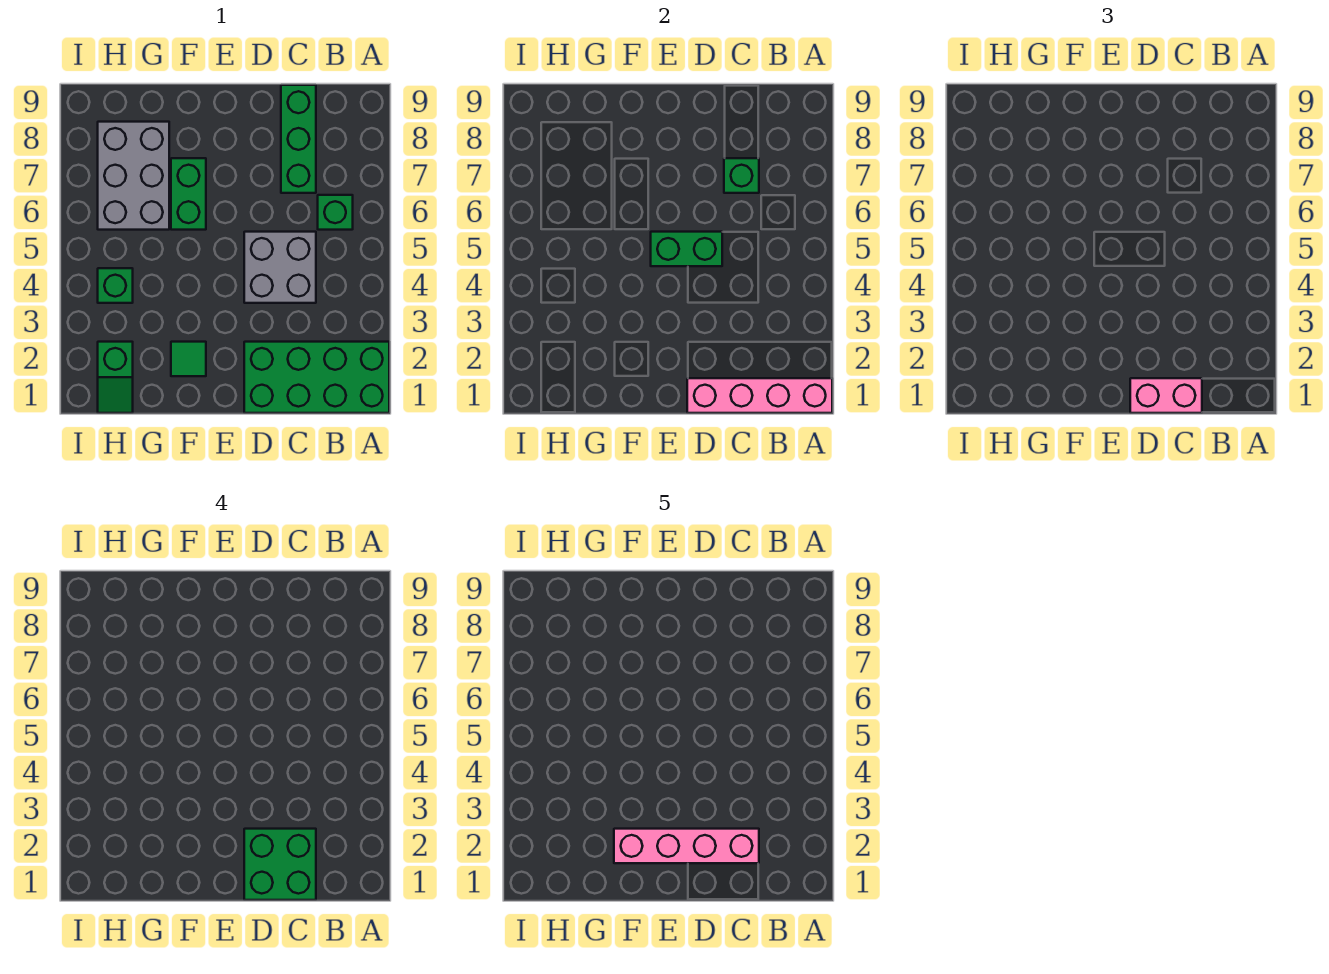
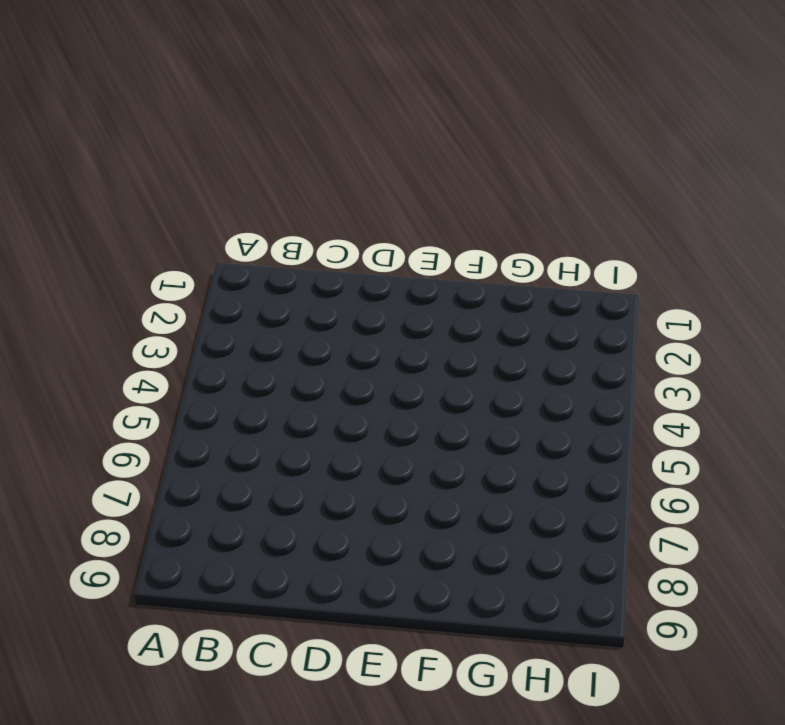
none -> green 2x4 brick [244,342,389,413]
none -> green 1x1 brick [318,195,353,230]
none -> grey 2x2 brick [244,232,316,303]

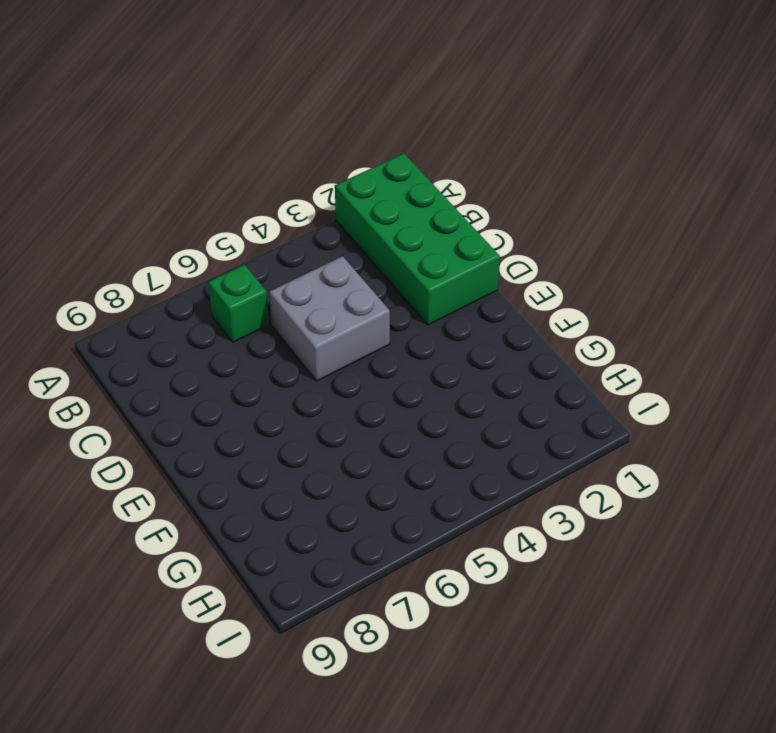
none -> green 1x3 brick [281,85,316,193]
none -> green 1x1 tile [171,342,206,376]
none -> green 1x2 brick [171,158,206,230]

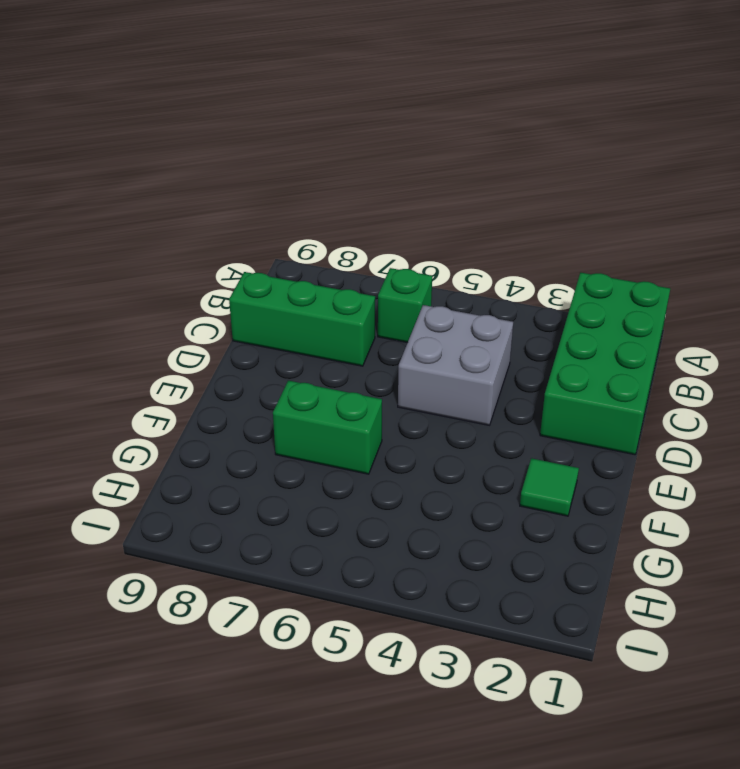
none -> grey 2x3 brick [98,122,169,230]
none -> green 1x2 slope [98,342,133,413]
none -> green 1x1 brick [98,268,133,303]

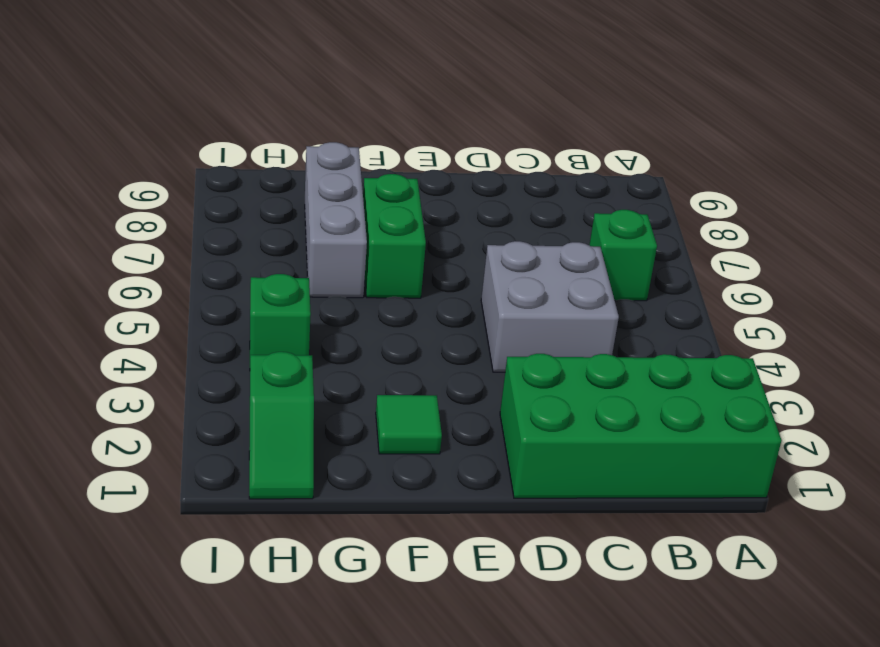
grey 1x3 brick [305,142,367,298] -> grey 2x3 brick [98,122,169,230]
none -> green 1x3 brick [281,85,316,193]
none -> pink 1x4 brick [687,378,832,413]
none -> green 1x1 brick [724,158,759,193]

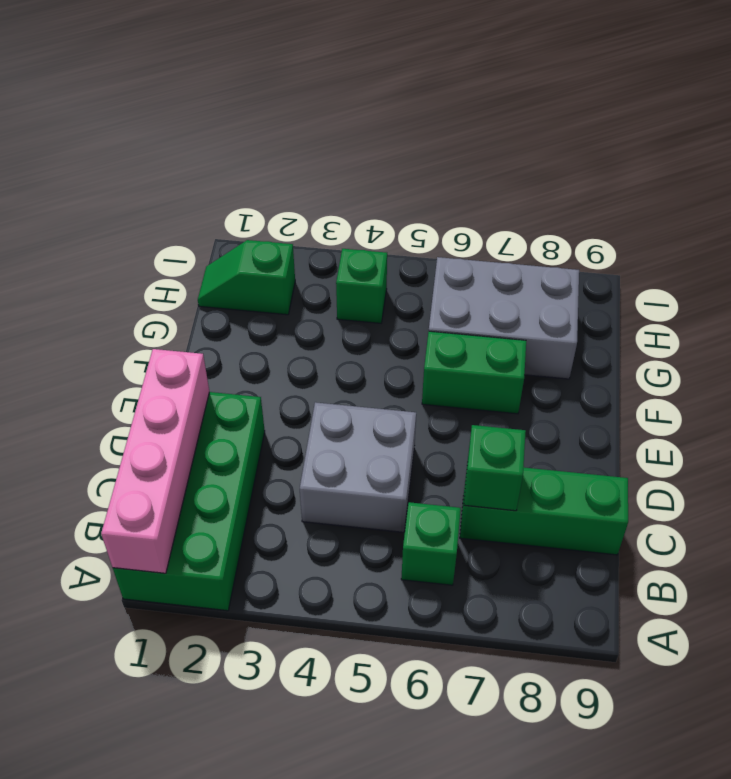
none -> green 1x1 tile [171,342,206,376]
none -> green 1x2 brick [651,232,722,266]
none -> pink 1x2 brick [1130,378,1202,413]

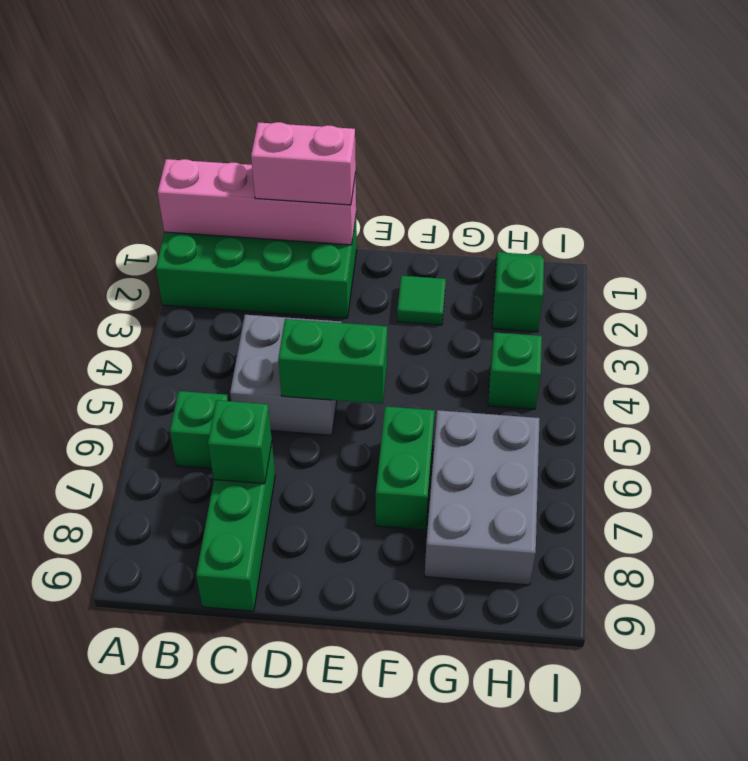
none -> green 2x2 brick [244,829,316,900]
none -> pink 1x4 brick [614,829,759,863]

